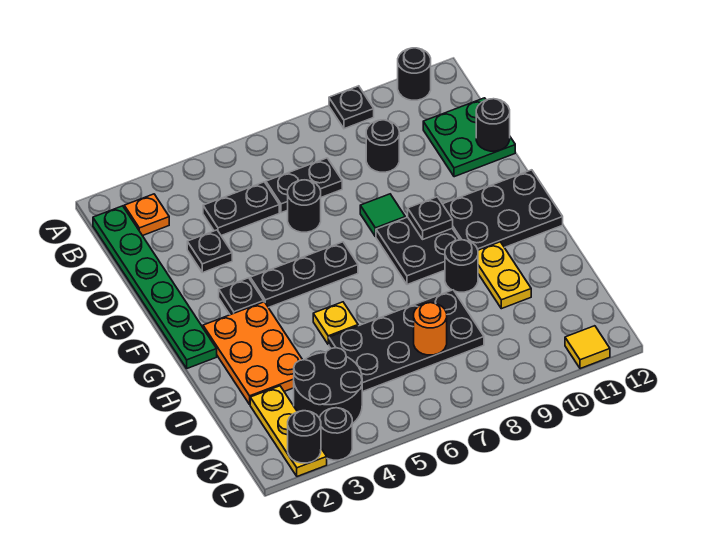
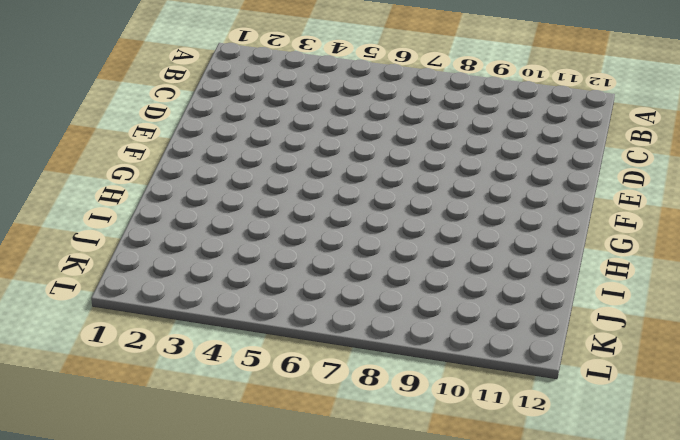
none -> black 1x1 plate [329,86,374,129]
none -> black 1x1 round brick [398,48,431,100]
none -> green 1x6 plate [93,206,217,368]

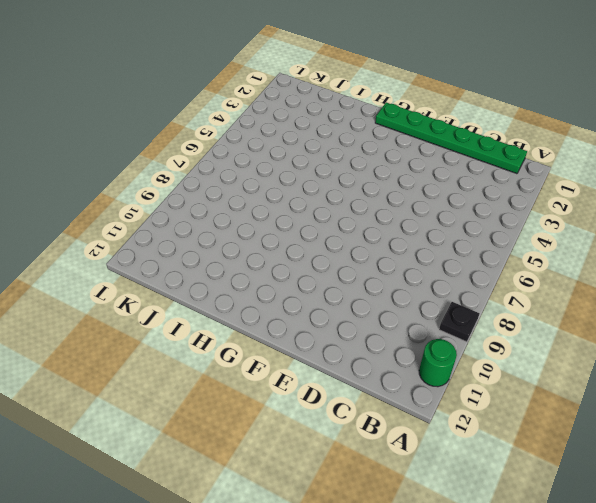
green 1x1 round brick [419,339,457,387] -> black 1x1 round brick [398,48,431,100]
none -> orange 1x1 plate [124,194,169,236]
none -> black 1x2 plate [203,182,279,236]
none -> black 1x2 plate [266,158,342,213]

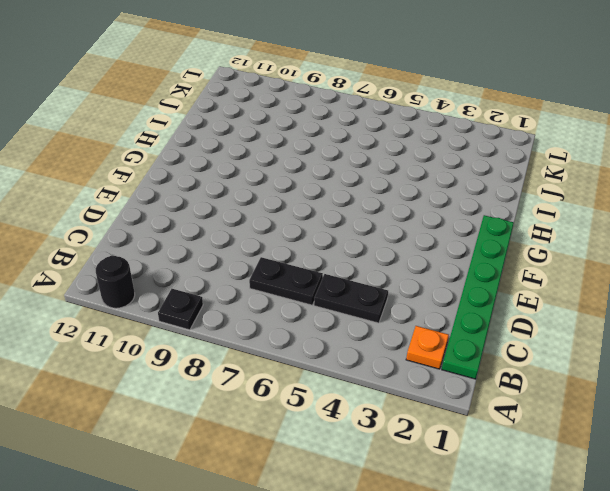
none -> black 1x1 round brick [366,120,399,172]
none -> green 2x2 plate [423,98,515,177]
none -> black 1x1 plate [187,230,232,273]

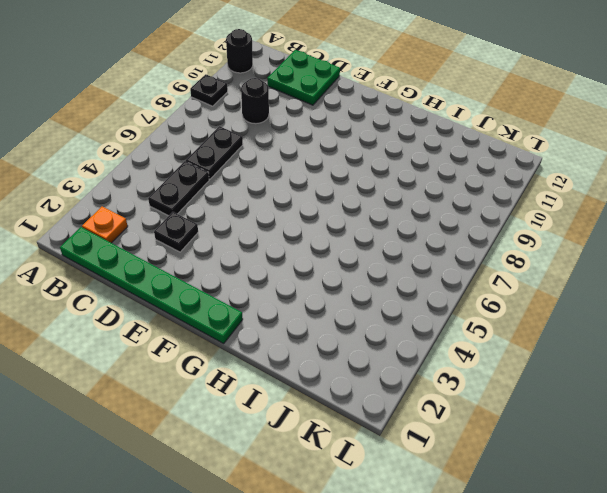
none -> black 1x1 round brick [288,180,321,232]
none -> green 1x1 tile [360,194,405,237]
none -> black 1x1 plate [219,278,264,315]

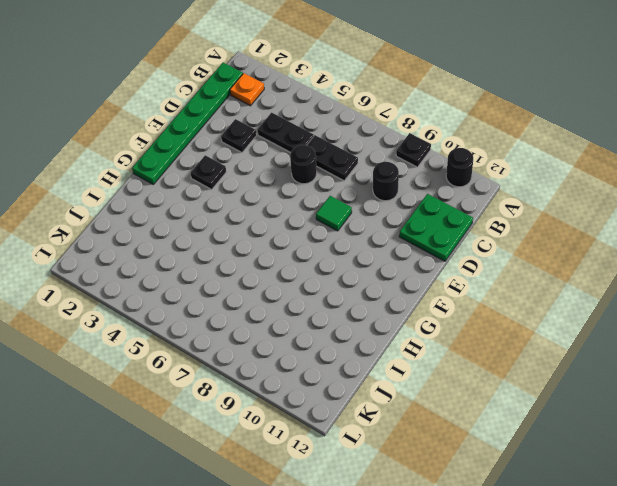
none -> black 1x3 plate [250,242,358,308]
none -> black 2x2 plate [376,217,460,285]
none -> black 2x3 plate [443,170,563,250]

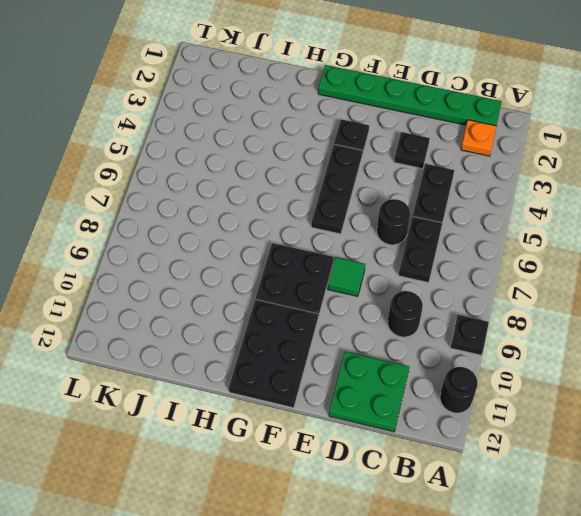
none -> orange 2x3 plate [203,302,302,404]
none -> yellow 1x1 plate [313,302,358,345]
none -> black 1x1 round brick [445,240,478,292]

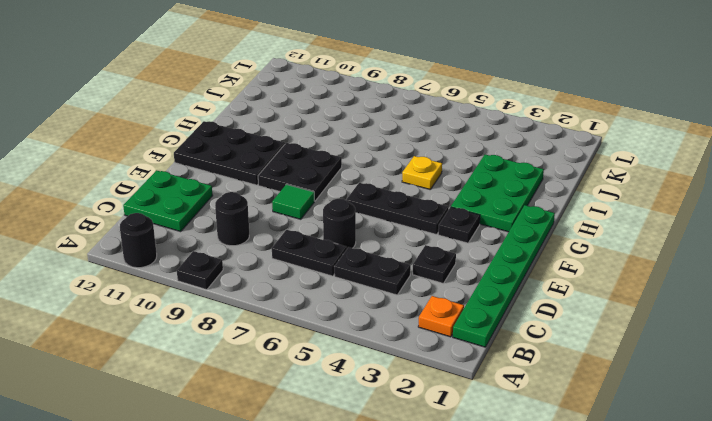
green 2x3 plate [451,154,544,232] -> orange 2x3 plate [203,302,302,404]
none -> black 1x1 round brick [445,240,478,292]
none -> yellow 1x2 plate [478,242,531,309]
none -> black 2x4 plate [329,290,484,392]

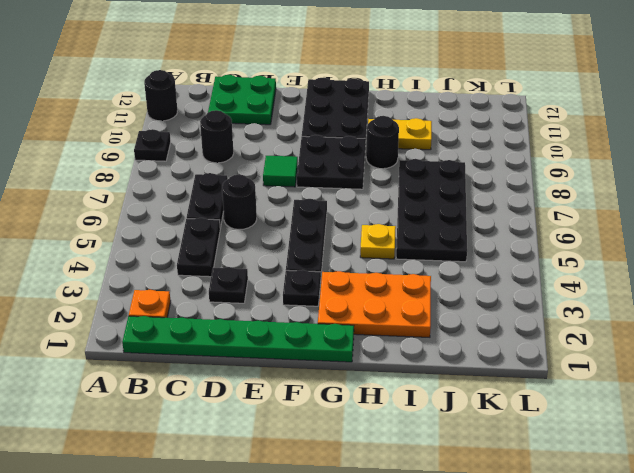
none -> yellow 1x3 plate [250,386,327,476]
none -> black 2x2 round brick [294,348,362,424]
none -> black 1x1 round brick [320,408,352,460]

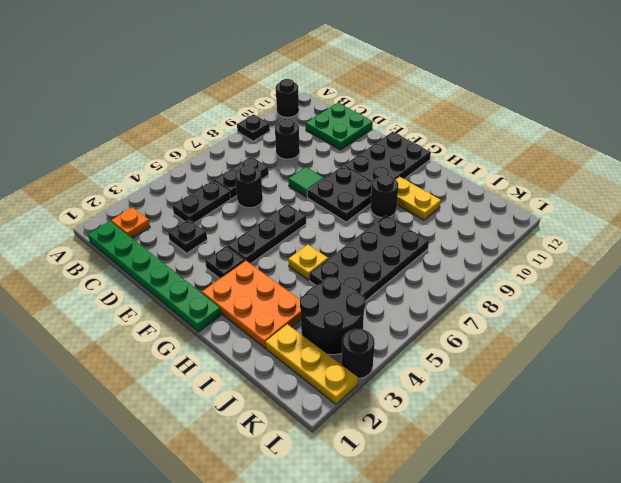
none -> yellow 1x1 tile [565,326,610,369]
none -> black 1x1 round brick [476,99,510,151]
none -> black 1x1 plate [408,197,453,239]

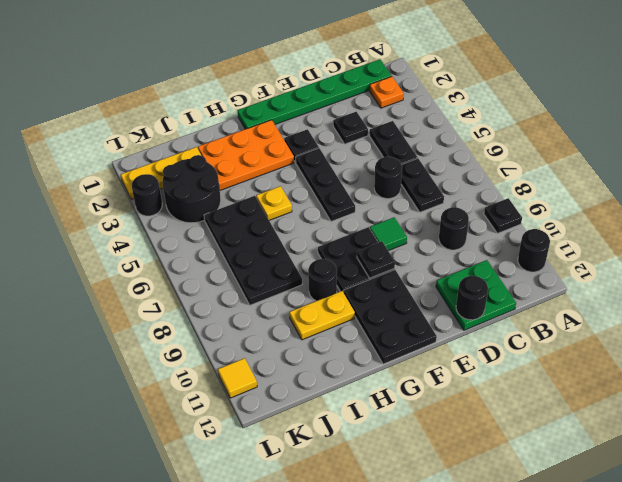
none -> orange 1x1 round brick [414,303,447,355]
none -> black 1x1 round brick [288,411,321,463]

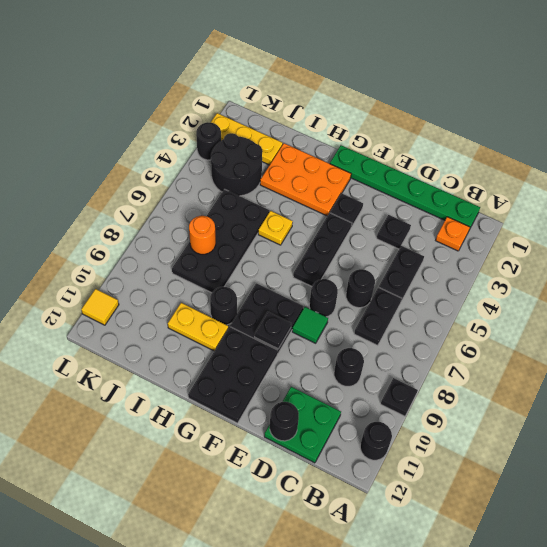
black 1x1 round brick [309,279,338,317] -> black 1x1 round brick moved to [288,411,321,463]

